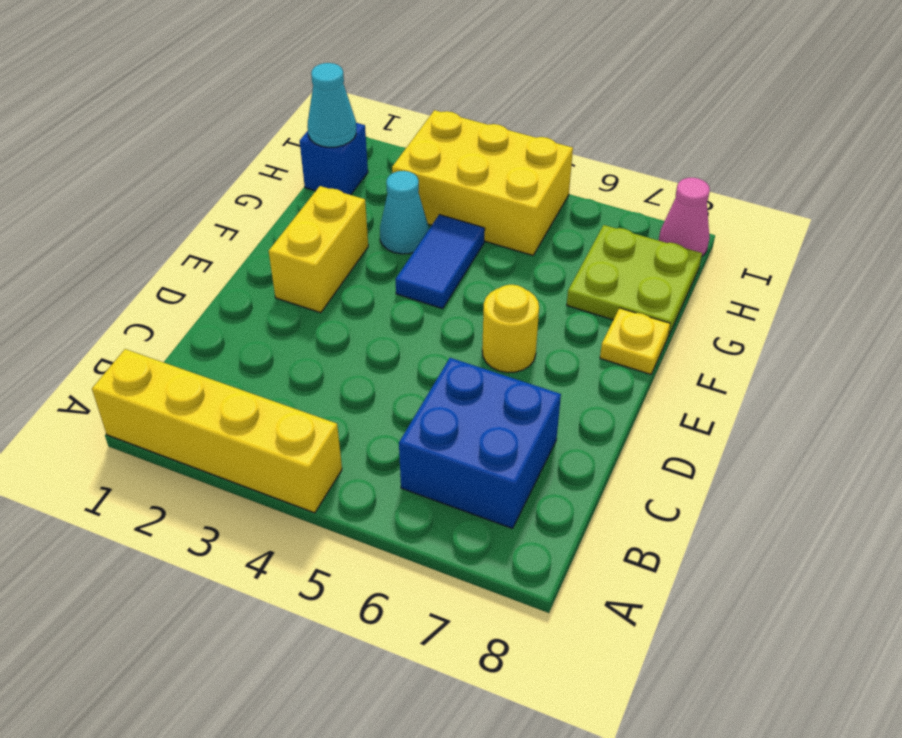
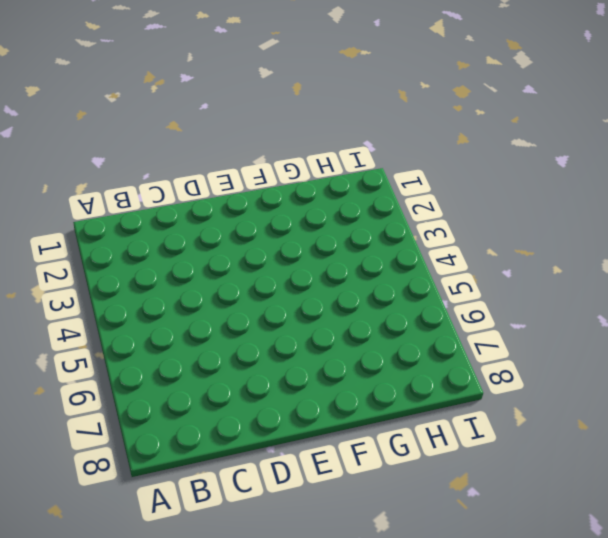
none -> yellow 1x4 brick [92,349,342,513]
none -> blue 2x2 brick [399,358,561,528]
none -> yellow 1x2 brick [269,186,368,313]

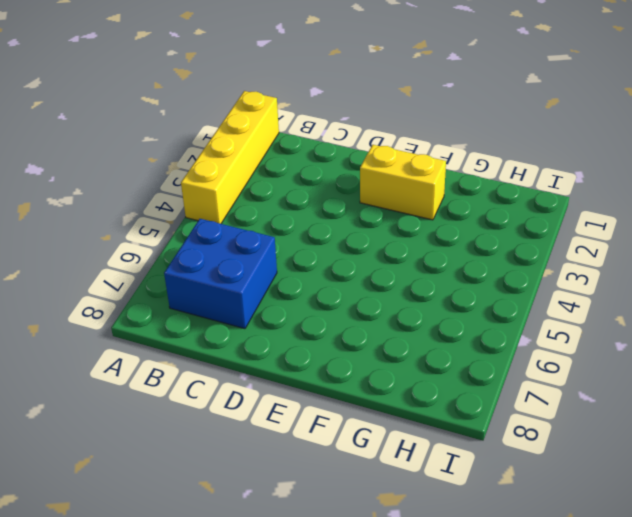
none -> yellow 1x1 round brick [482,285,539,373]
none -> blue 1x2 tile [395,215,485,309]
none -> yellow 1x1 plate [600,308,670,374]

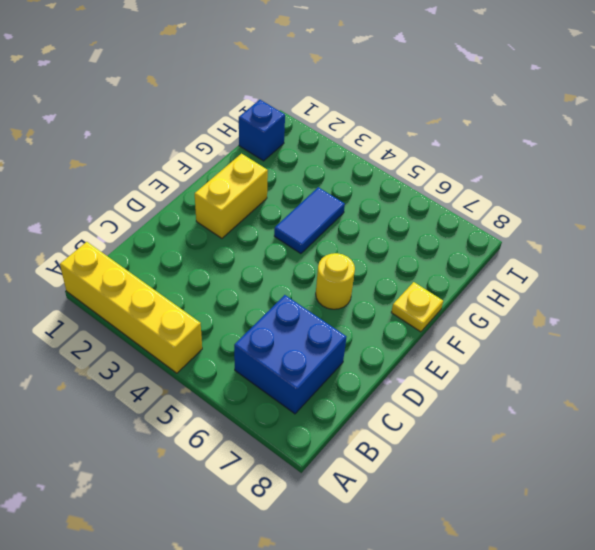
none -> cyan 1x1 cone [380,171,429,254]
none -> lime 2x2 plate [567,225,702,336]
none -> yellow 2x3 brick [392,110,573,255]

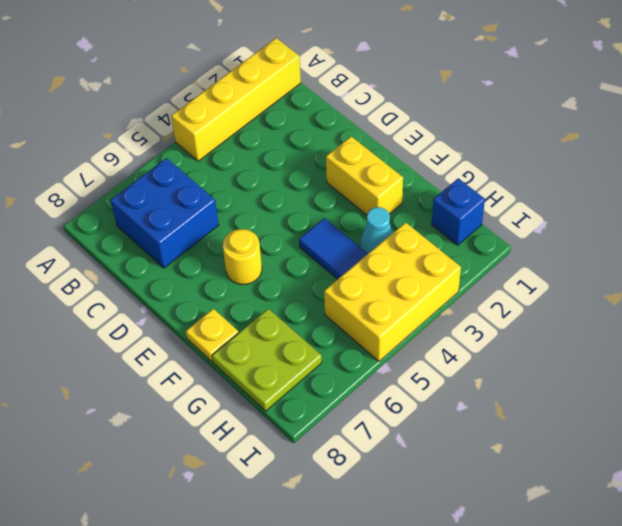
none -> pink 1x1 cone [659,178,710,256]
none -> cyan 1x1 cone [307,63,356,147]

